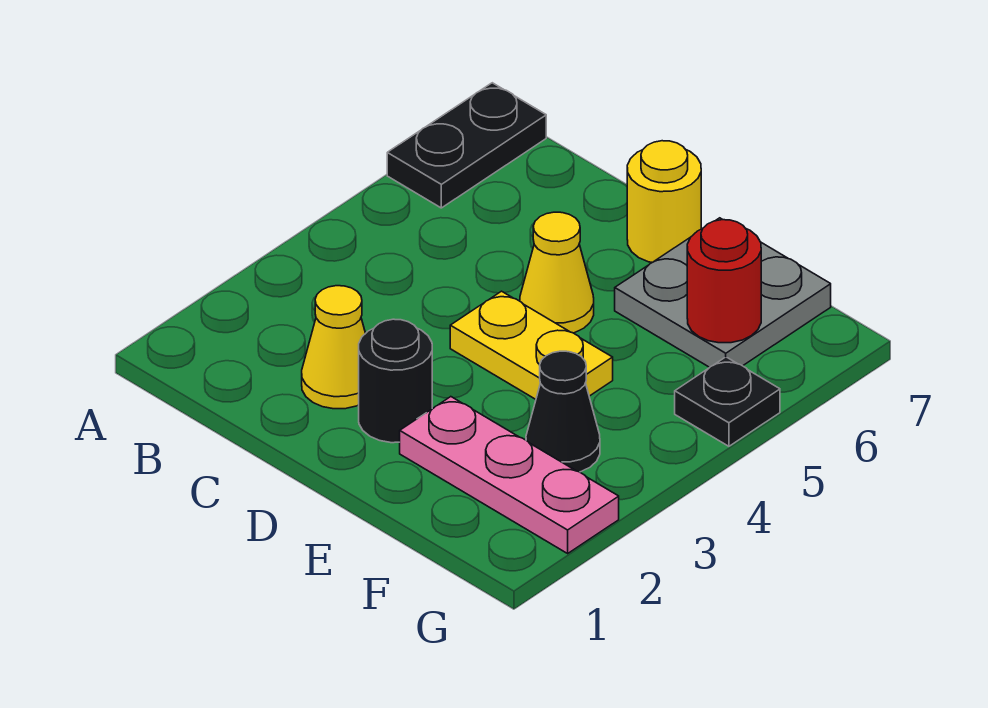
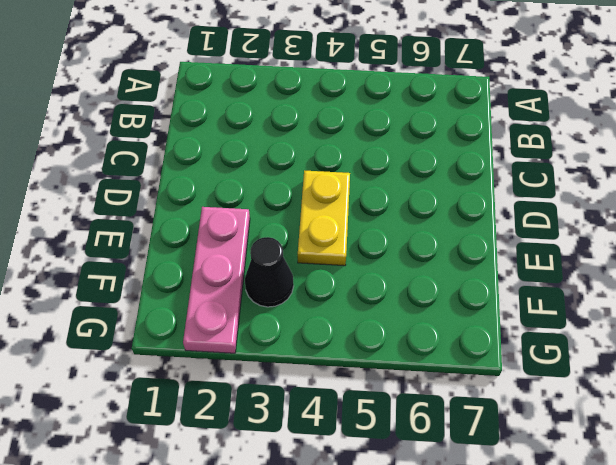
none -> black 1x2 plate [387,83,546,208]
none -> yellow 1x1 cone [302,286,366,409]

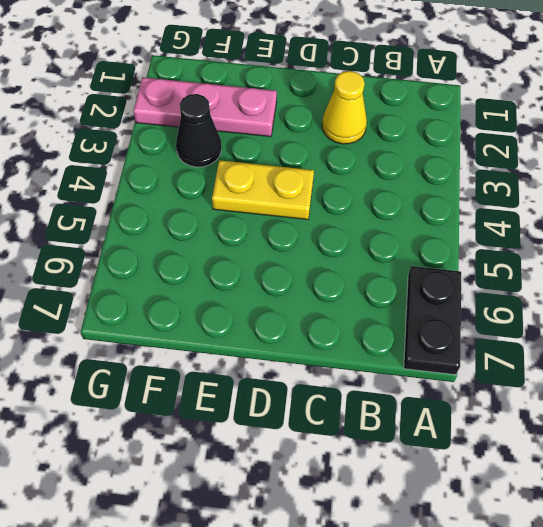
none -> black 1x1 round brick [359,319,432,443]
none -> yellow 1x1 cone [520,212,594,333]

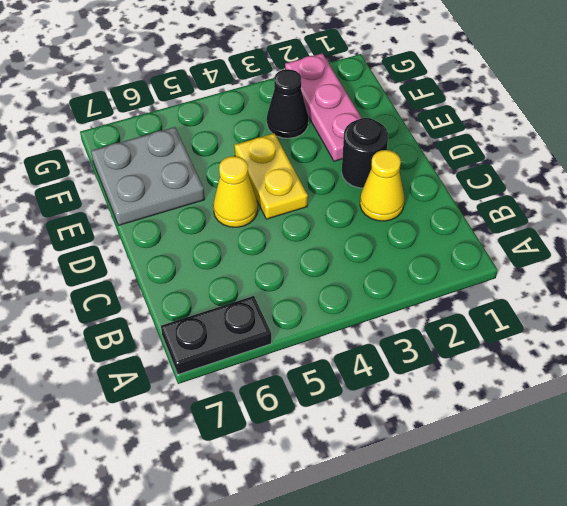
none -> yellow 1x1 round brick [627,141,701,262]
none -> black 1x1 plate [675,357,780,446]

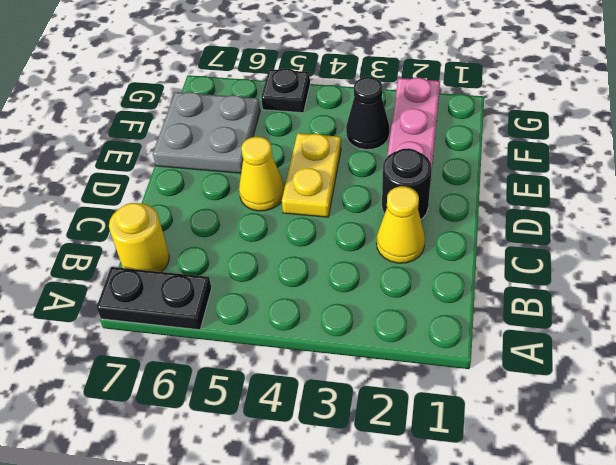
yellow 1x1 round brick [109,203,169,272] -> yellow 1x1 round brick moved to [627,141,701,262]
none -> red 1x1 round brick [687,220,761,343]

